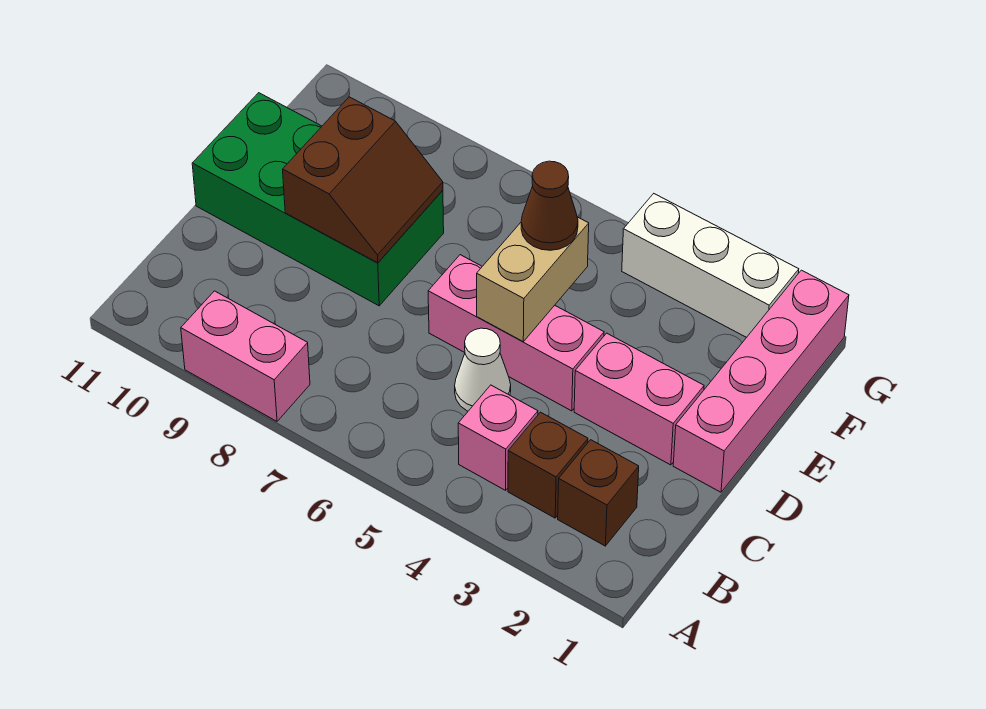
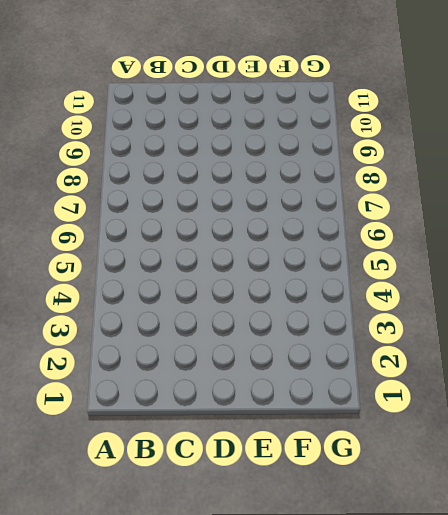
none -> pink 1x2 brick [181,291,310,421]
none -> brown 1x1 brick [558,440,639,546]
none -> brown 1x1 brick [508,412,588,518]

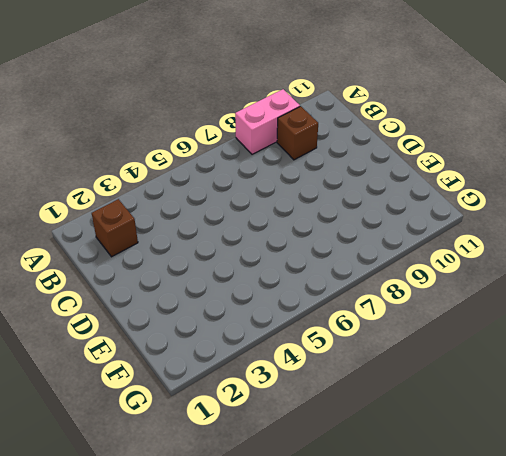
brown 1x1 brick [277,106,318,160] -> brown 1x1 brick moved to [508,412,588,518]
none -> pink 1x1 brick [458,385,538,490]
none -> white 1x1 cone [455,328,511,411]
none -> pink 1x4 brick [673,270,849,492]

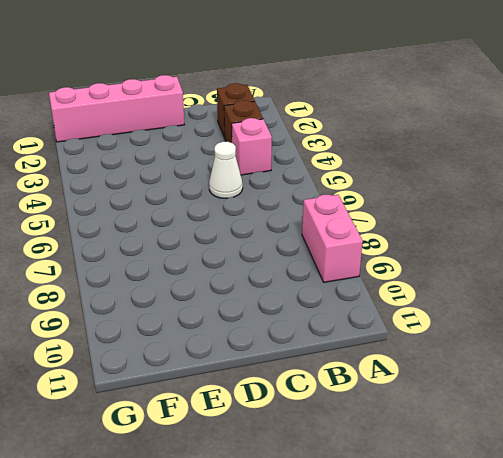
none -> pink 1x2 brick [574,333,704,465]
none -> pink 1x3 brick [428,255,604,411]
none -> green 2x4 brick [192,93,444,306]

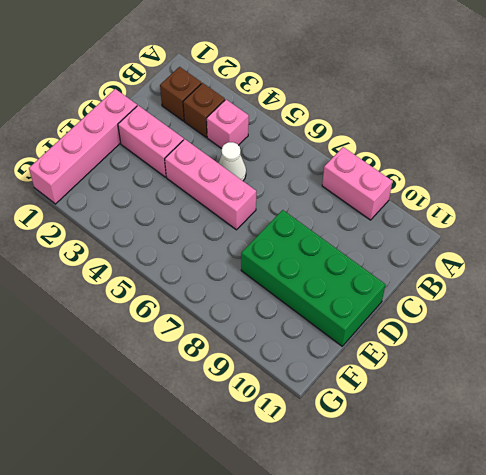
none -> white 1x3 brick [622,194,799,338]
none -> tan 1x2 brick [477,217,589,342]
none -> brown 2x2 slope [283,97,443,263]

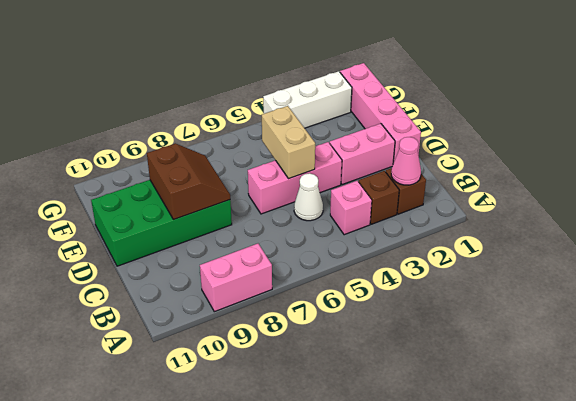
pink 1x1 cone [391,137,421,185] -> none
none -> brown 1x1 cone [521,161,578,250]

